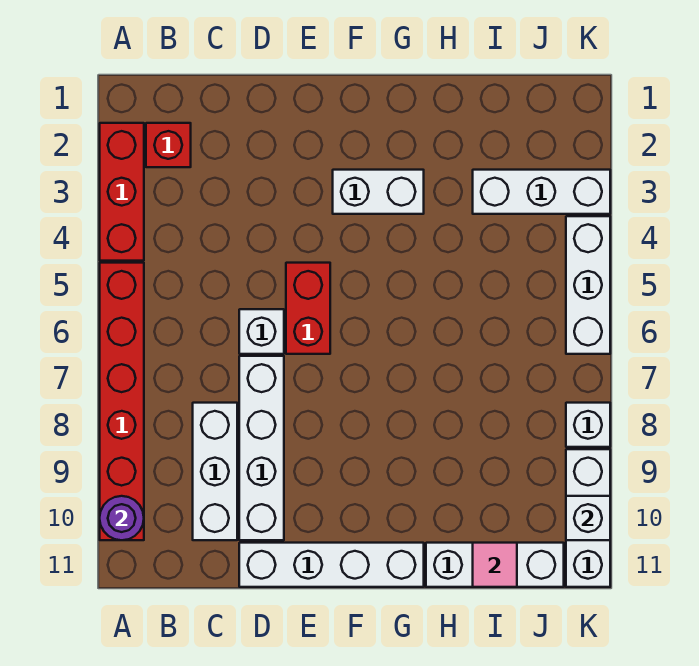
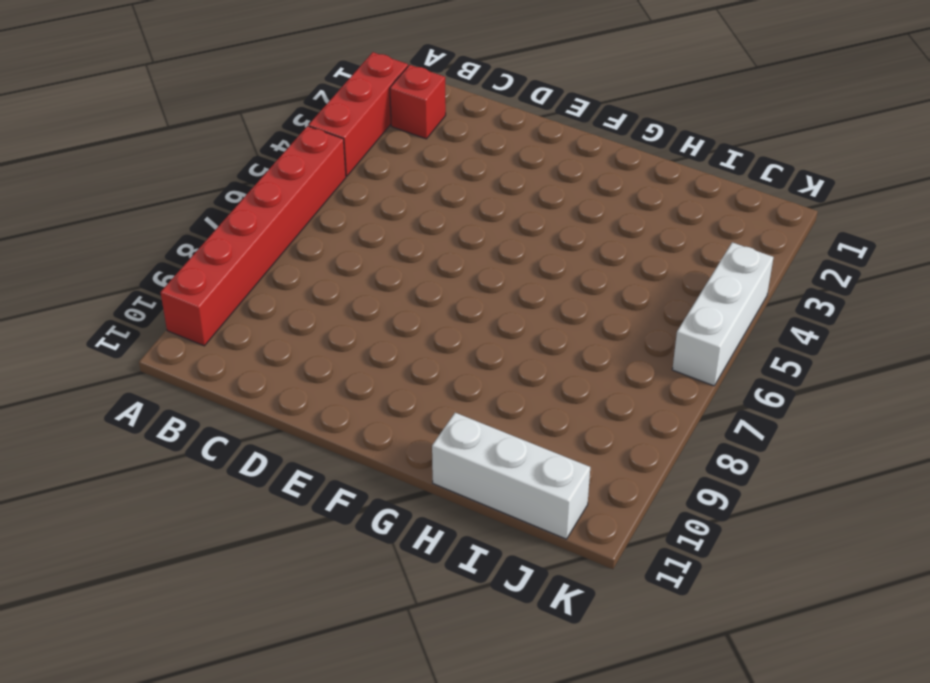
none -> white 1x3 brick [193,403,237,540]
none -> white 1x1 brick [239,309,284,354]
none -> white 1x4 brick [239,356,284,540]

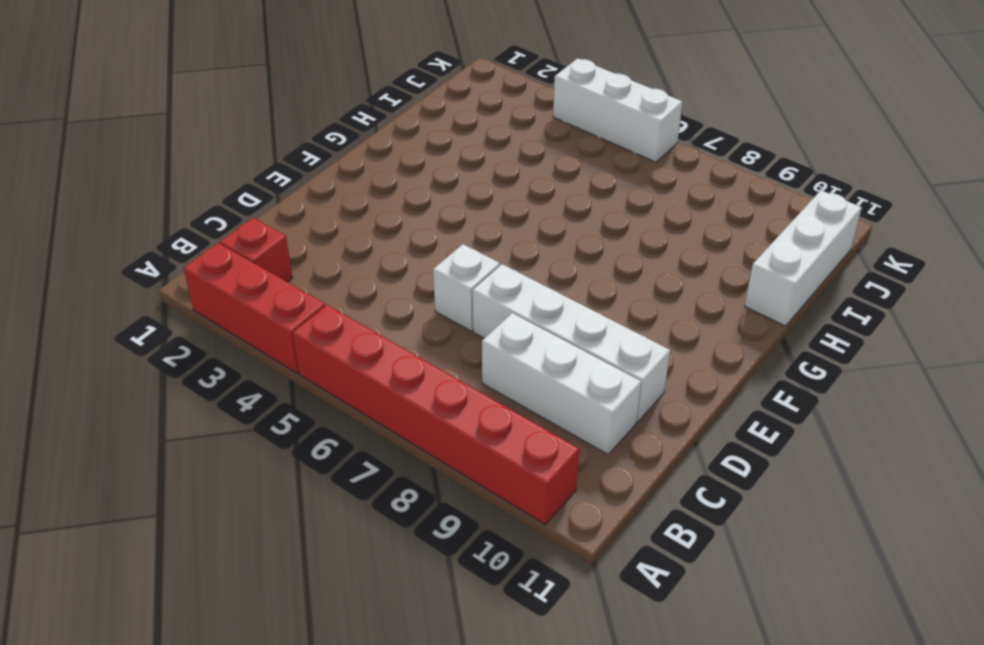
none -> white 1x4 brick [239,543,424,587]
none -> red 1x2 brick [286,263,330,354]
none -> white 1x2 brick [333,170,424,214]

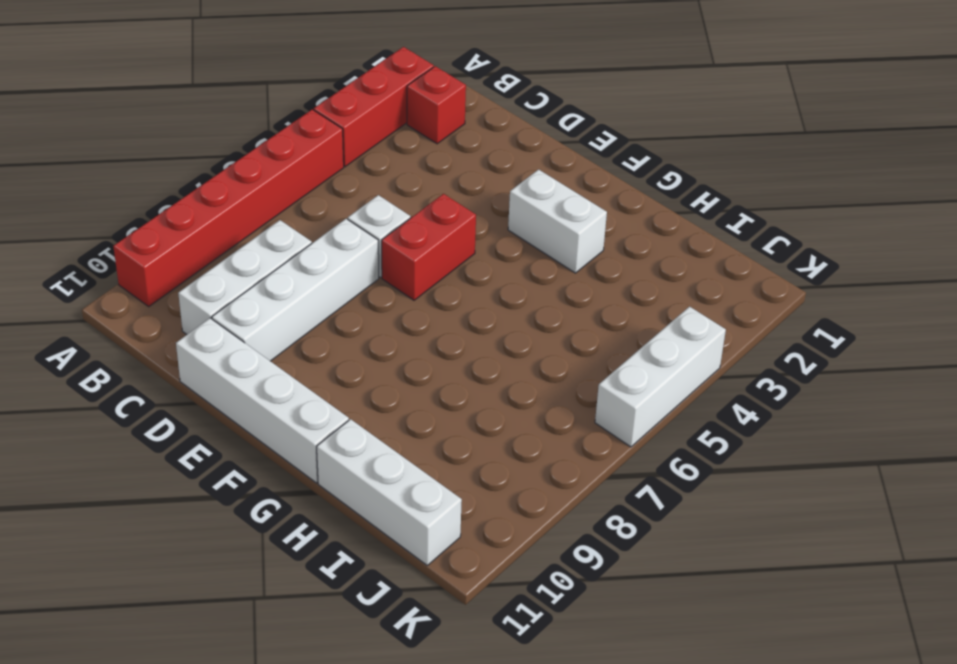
none -> white 1x3 brick [473,170,610,214]
none -> white 1x1 brick [566,403,610,447]
none -> white 1x3 brick [566,449,610,587]

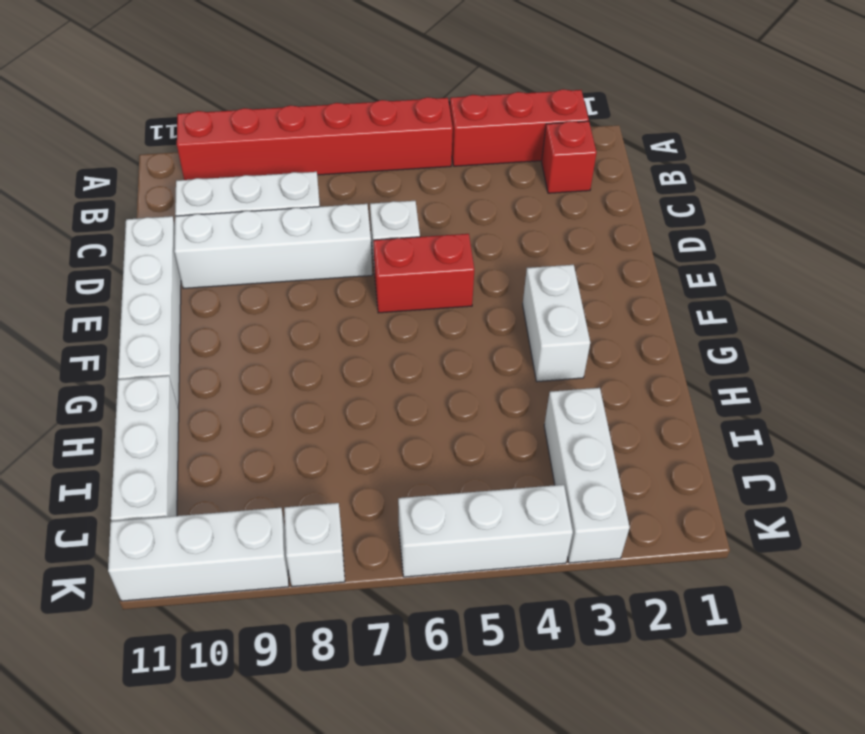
none -> purple 1x1 round brick [100,496,144,540]
none -> pink 1x1 tile [473,543,517,587]
none -> white 1x1 brick [566,496,610,540]

